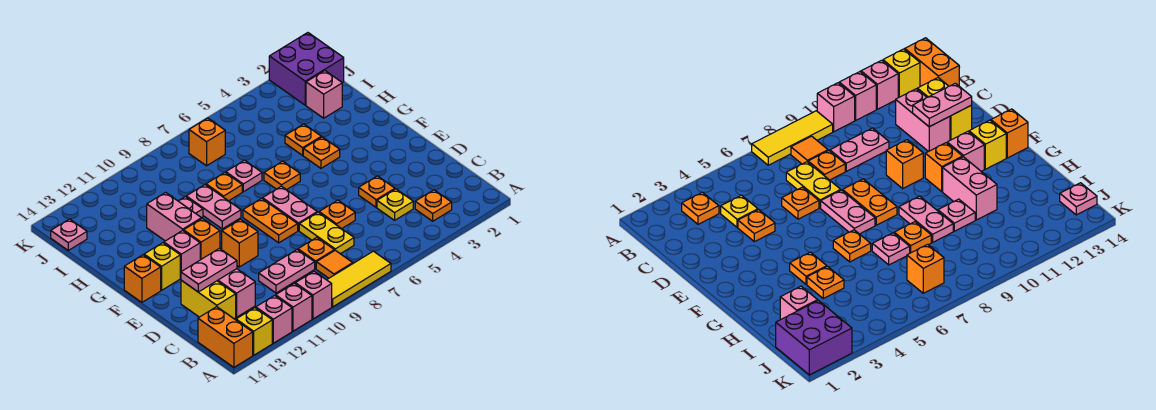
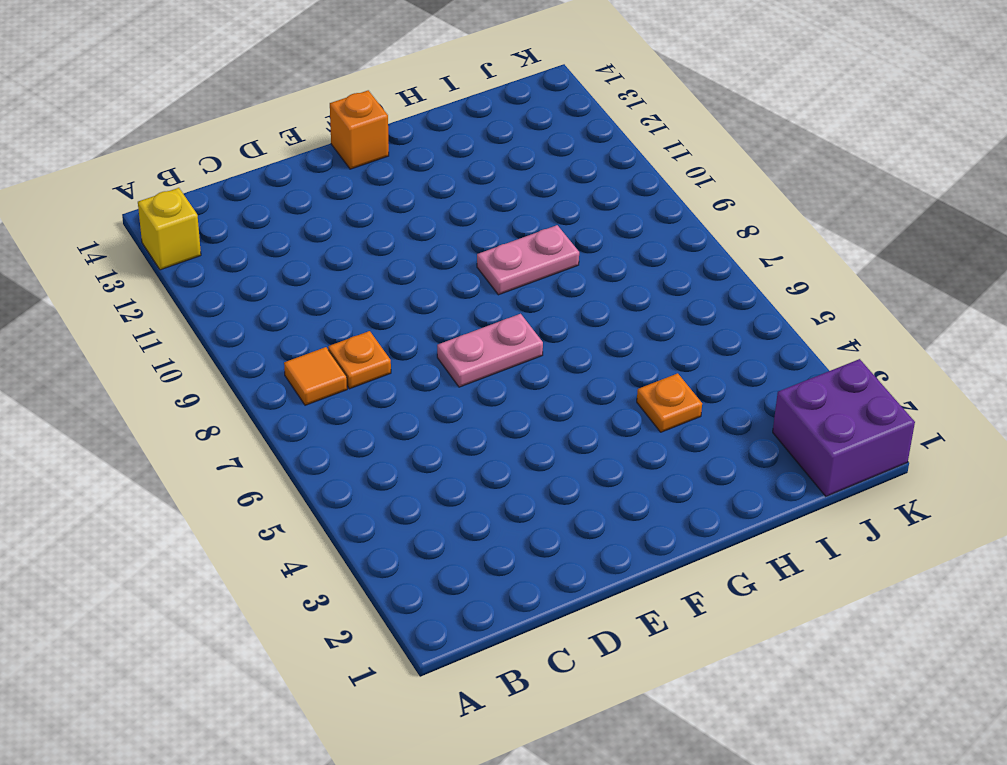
none -> yellow 1x3 tile [327,251,391,307]
none -> pink 1x1 brick [295,271,332,319]
none -> pink 1x1 brick [276,283,312,331]
none -> pink 1x1 brick [256,296,292,343]

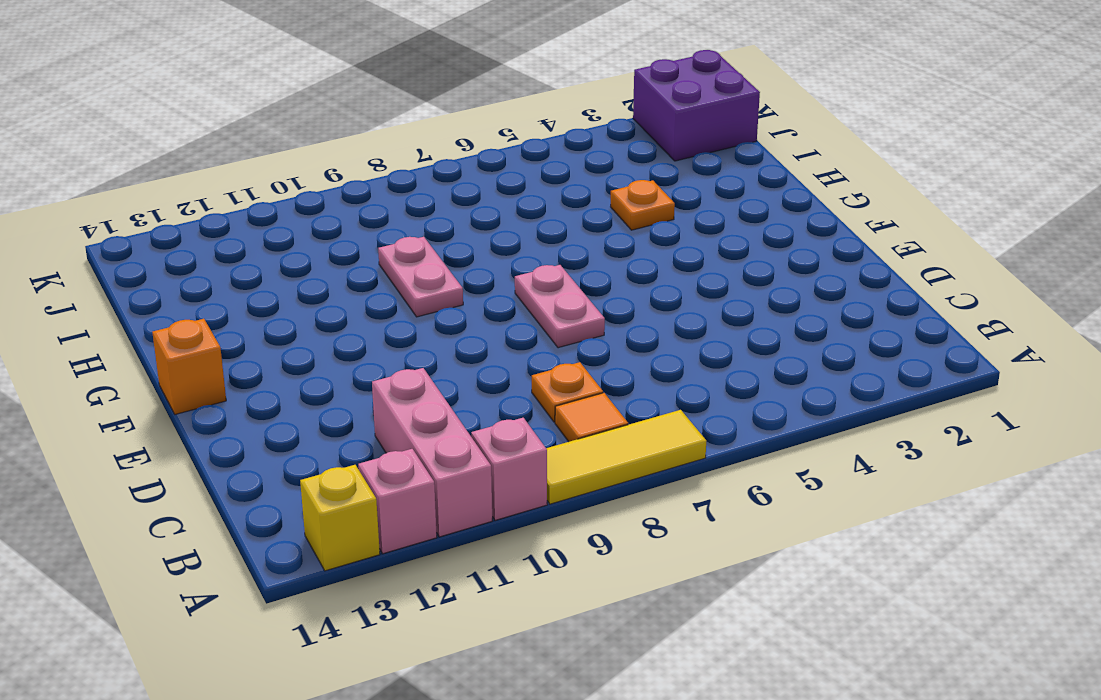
pink 1x3 brick [372,368,492,537] -> pink 1x1 brick [276,283,312,331]
none -> orange 1x2 brick [198,307,253,367]
none -> orange 1x1 plate [415,190,452,221]
none -> yellow 1x1 plate [377,189,413,220]
none -> yellow 1x2 plate [299,212,354,254]

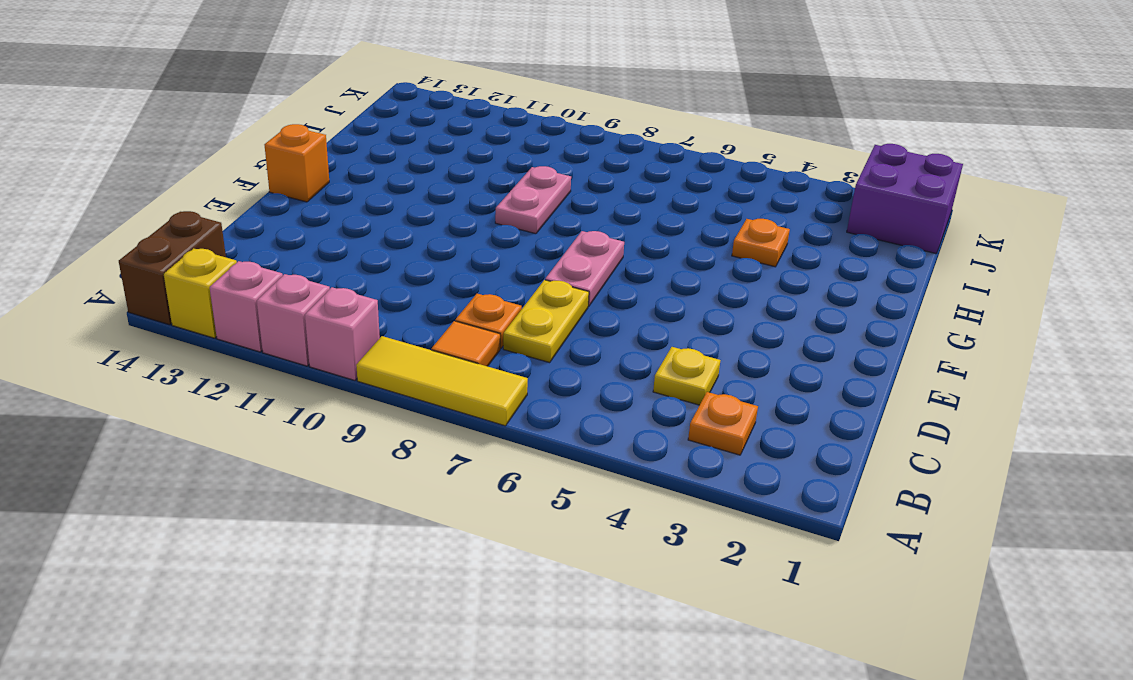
brown 1x2 brick [119,211,226,325] -> orange 1x2 brick [198,307,253,367]
none -> pink 1x2 plate [259,250,315,293]
none -> pink 1x2 brick [217,269,255,317]
none -> yellow 1x2 brick [181,280,236,319]
none -> orange 1x1 plate [359,176,395,207]

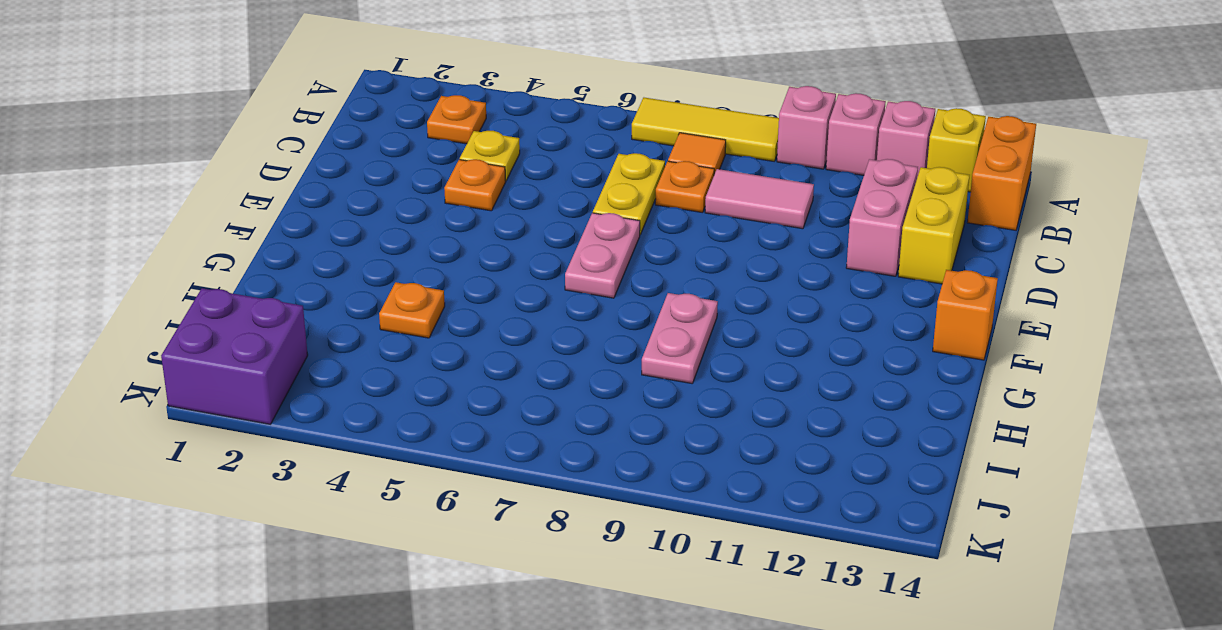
pink 1x2 tile [705,169,814,229] -> pink 1x2 plate [259,250,315,293]
none -> orange 1x1 plate [319,200,355,229]
none -> orange 1x2 plate [243,198,298,243]
none -> orange 1x1 brick [222,219,258,267]
none -> orange 1x1 brick [184,218,220,260]

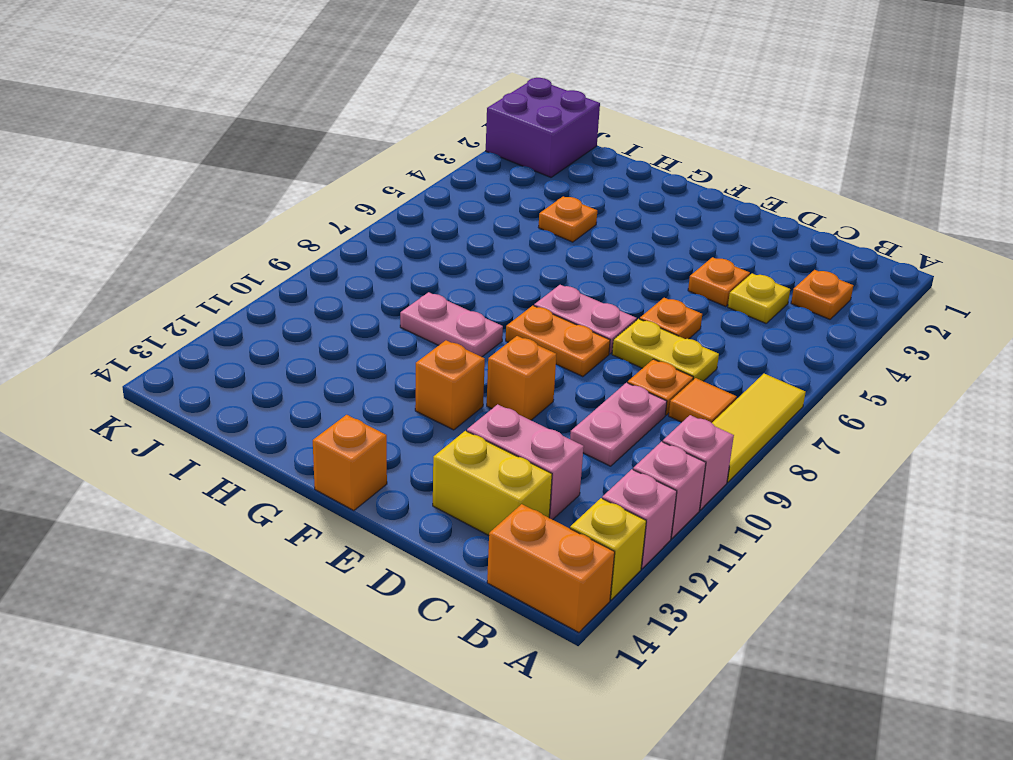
none -> pink 1x1 brick [164,231,200,278]
none -> yellow 1x1 brick [144,243,180,290]
none -> orange 1x1 plate [303,137,340,168]
none -> orange 1x1 plate [264,161,300,190]

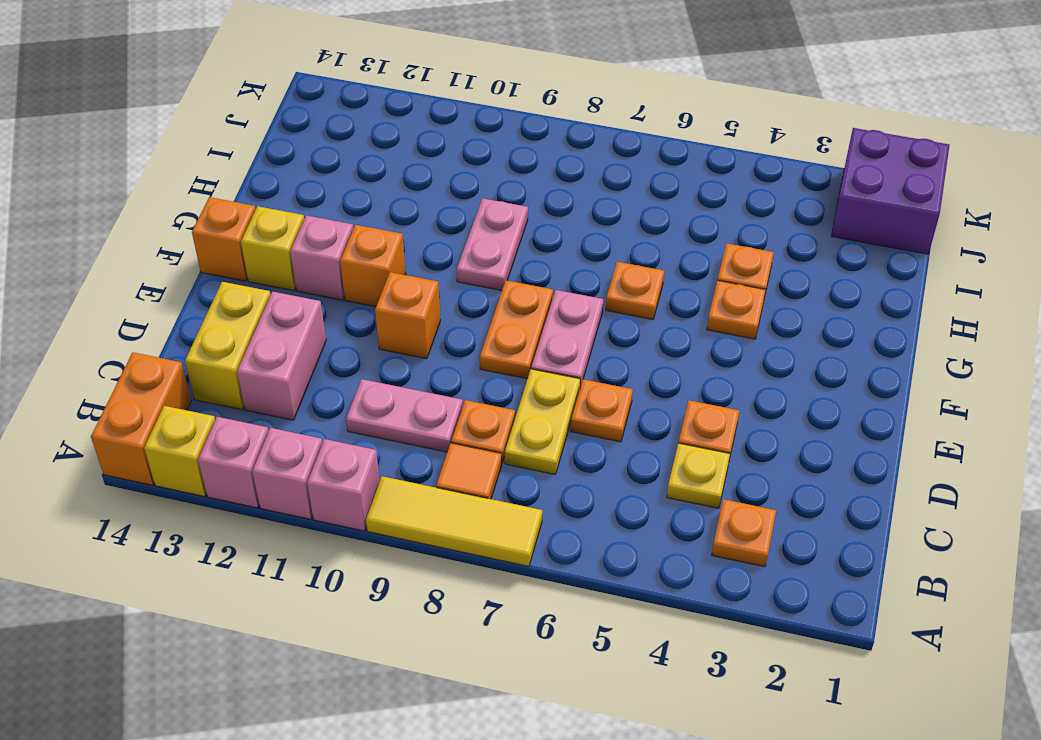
none -> pink 1x2 brick [147,192,202,241]
none -> pink 1x1 plate [226,160,262,192]
none -> orange 1x1 plate [206,173,242,201]
none -> pink 1x1 plate [179,197,203,218]

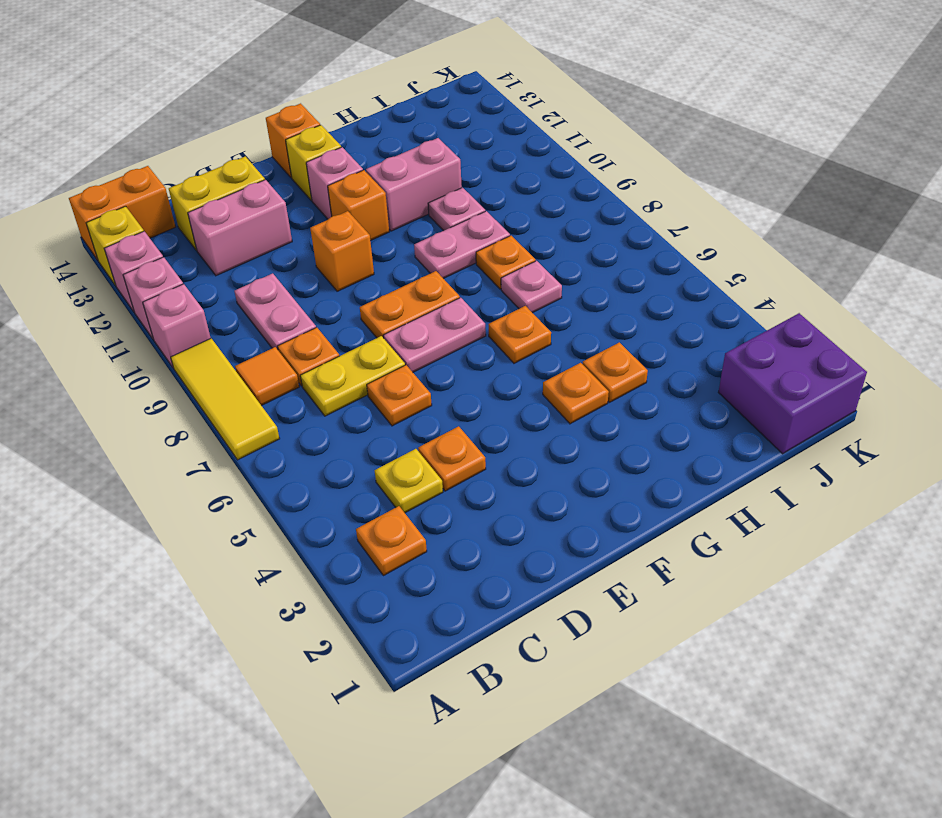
none -> pink 1x1 brick [306,71,342,118]
none -> orange 1x1 brick [189,118,225,166]
none -> pink 1x1 plate [51,219,87,250]
none -> pink 1x2 plate [181,248,237,292]

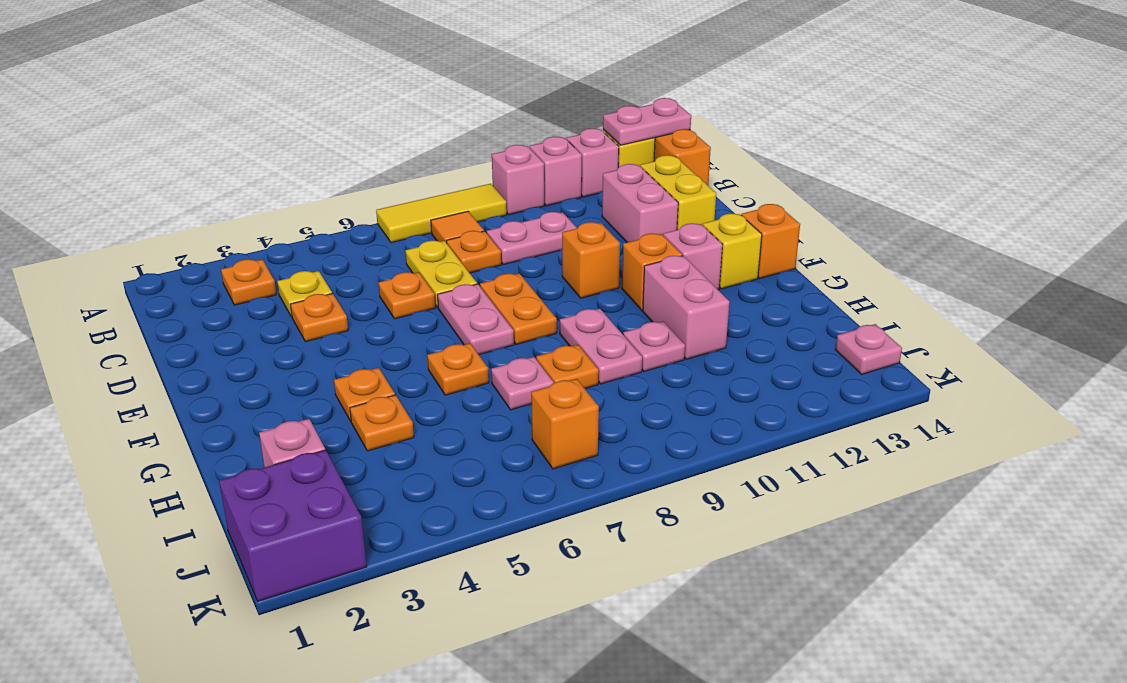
pink 1x2 plate [603,98,691,145] -> pink 1x2 plate moved to [181,248,237,292]

